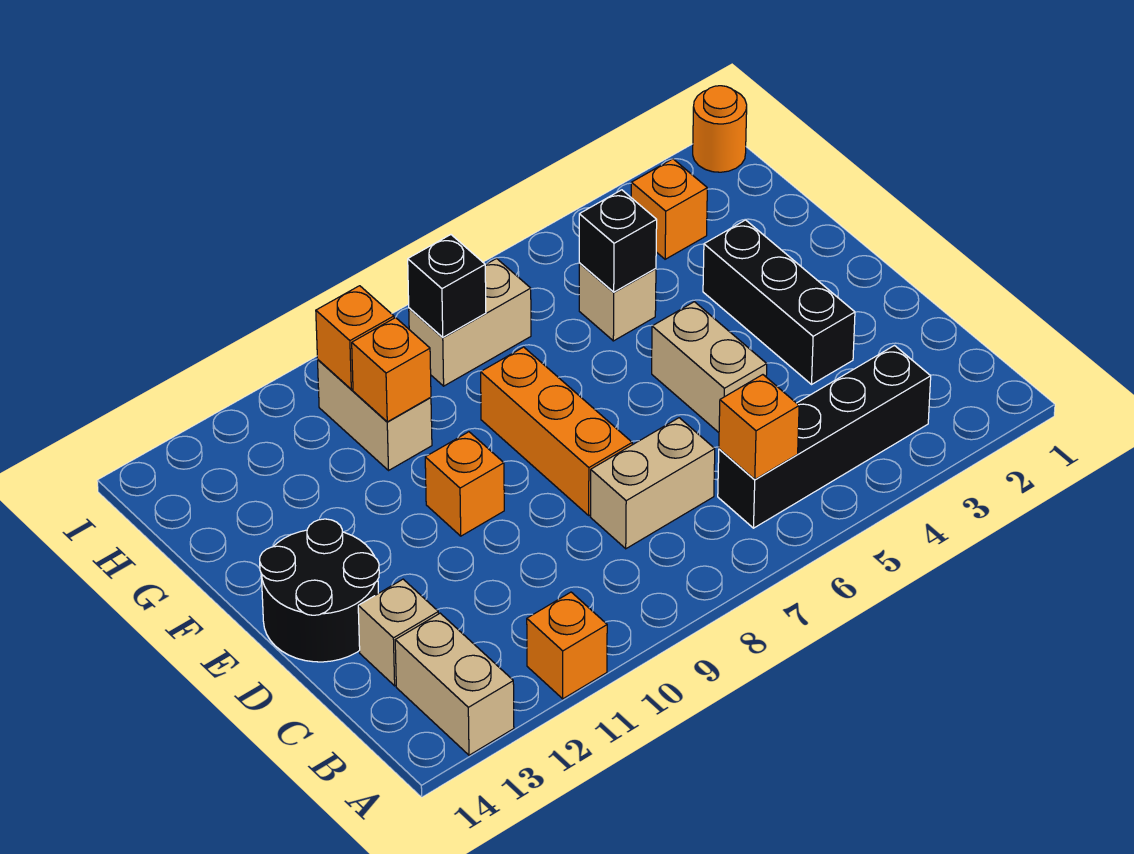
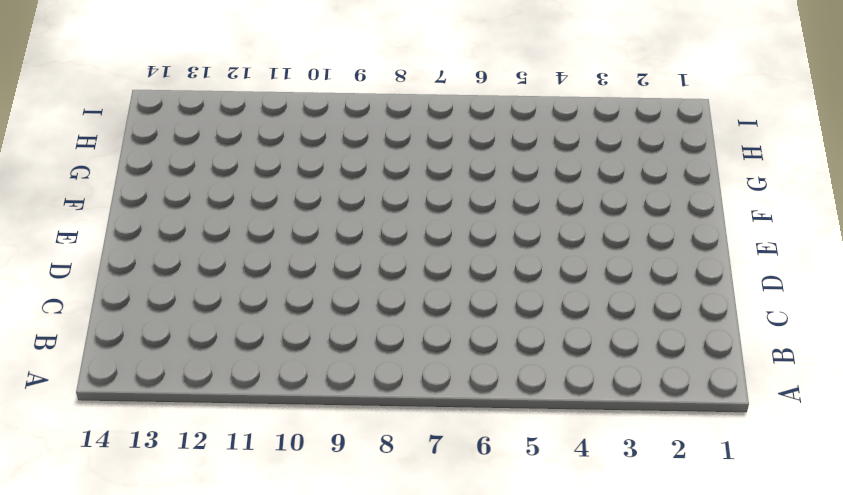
none -> orange 1x1 brick [527,592,607,699]
none -> tan 1x2 brick [395,613,514,755]
none -> black 1x4 brick [718,346,931,528]

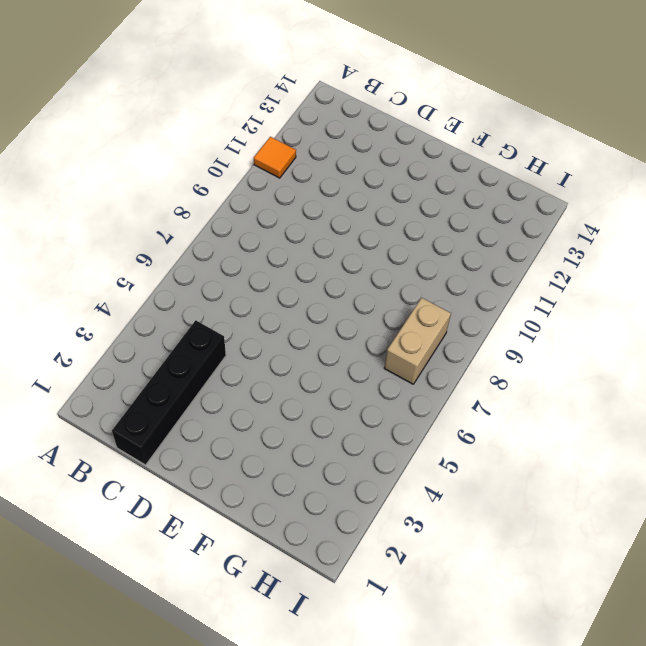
orange 1x1 tile [254,137,296,178] -> orange 1x1 brick [527,592,607,699]
black 1x4 brick [112,320,226,465] -> black 1x4 brick moved to [718,346,931,528]
none -> tan 1x2 brick [395,613,514,755]
none -> tan 1x2 brick [591,418,715,549]
none -> tan 1x1 brick [358,579,438,686]

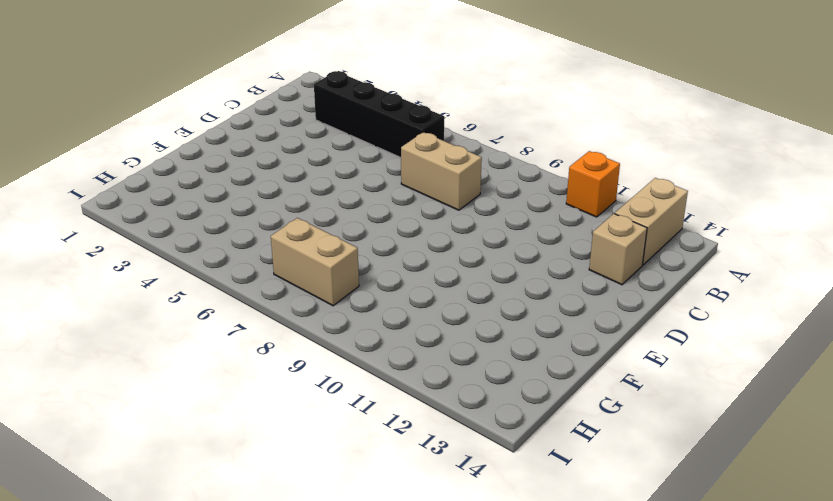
none -> black 1x3 brick [703,220,855,384]
none -> tan 1x2 brick [652,302,767,432]
none -> orange 1x3 brick [481,347,632,515]

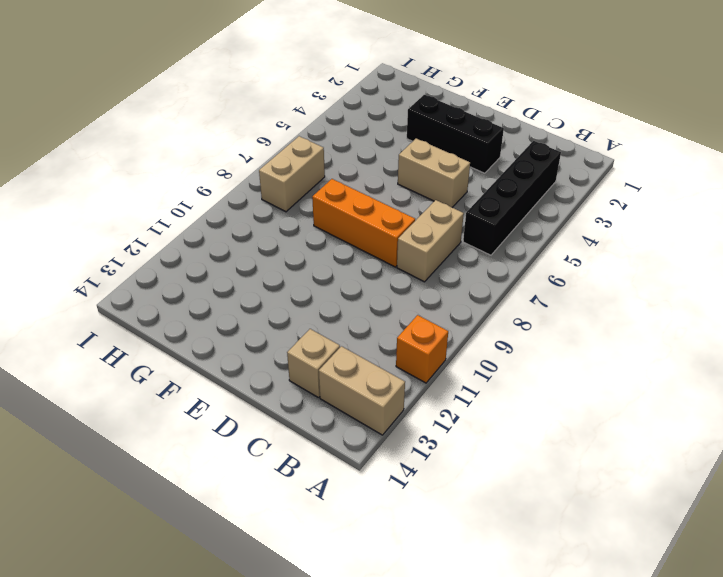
none -> black 2x2 round brick [260,519,379,662]
none -> orange 1x1 brick [425,432,504,536]
none -> tan 1x1 brick [579,263,656,341]

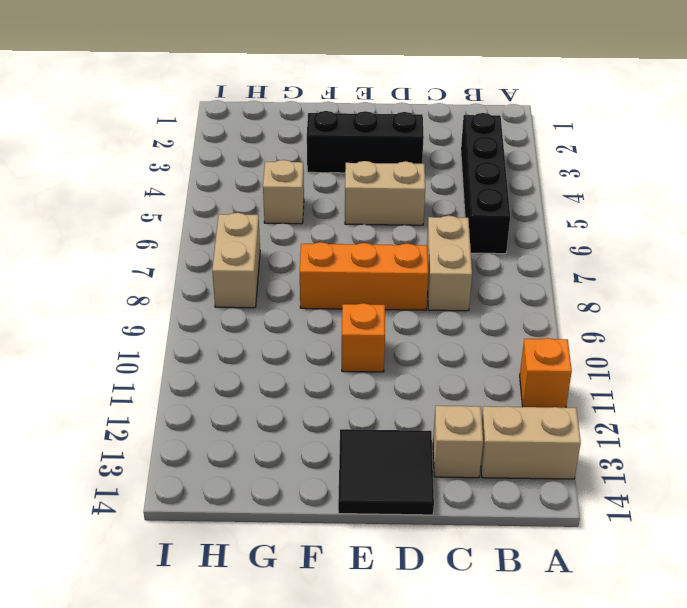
black 2x2 tile [338,429,434,515] -> black 2x2 round brick [260,519,379,662]
none -> tan 1x2 brick [318,360,432,470]
none -> orange 1x1 brick [631,159,707,259]
none -> orange 1x1 round brick [693,86,747,172]

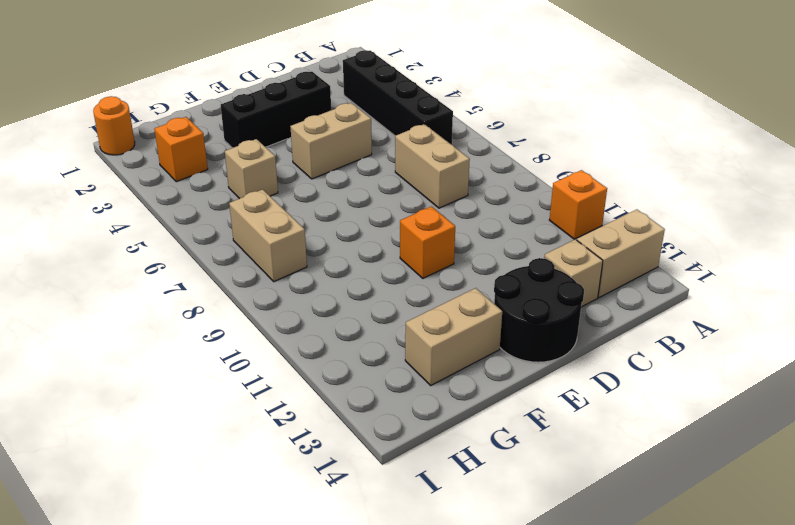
tan 1x2 brick [405,288,502,385] -> tan 1x2 brick moved to [318,360,432,470]
none -> orange 1x3 brick [481,347,632,515]
none -> orange 1x1 brick [719,375,799,480]
none -> black 1x1 brick [579,190,657,292]

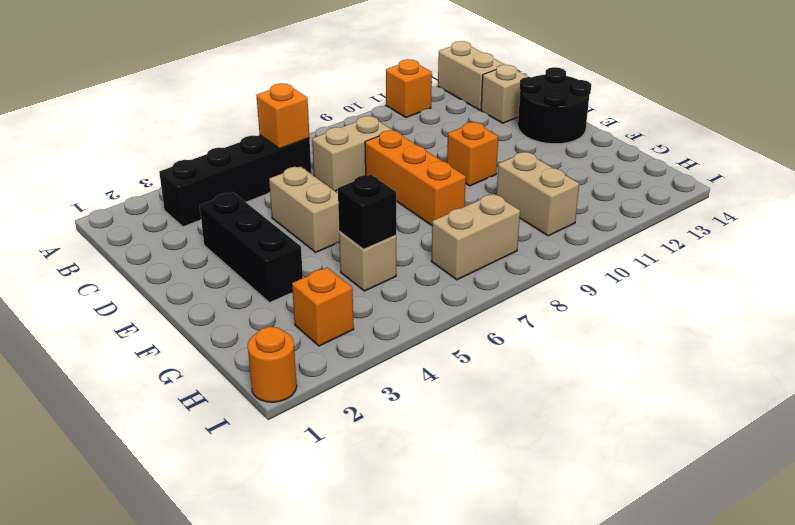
none -> orange 1x1 brick [352,318,431,422]
none -> black 1x1 brick [408,235,486,337]
none -> orange 1x1 brick [316,286,394,389]

